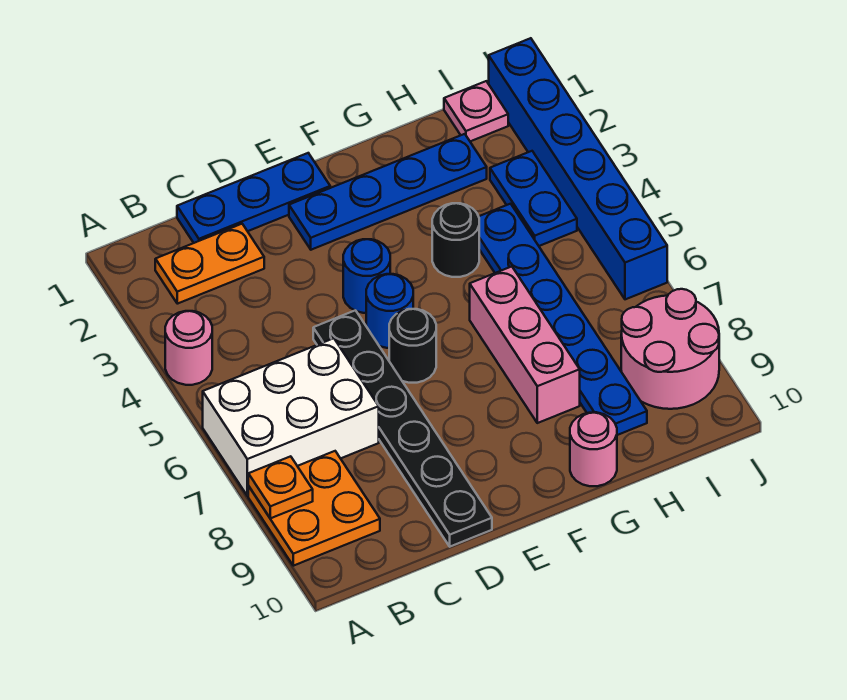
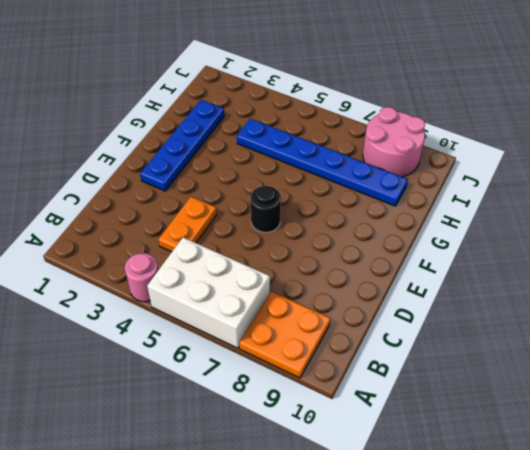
white 2x3 brick [147,238,270,348] -> white 2x3 brick turned to [203,338,379,496]
orange 1x2 plate [158,197,217,252] -> orange 1x2 plate moved to [155,224,264,304]
none -> blue 1x3 plate [177,153,330,243]
none -> black 1x6 plate [313,310,492,547]
none -> blue 1x1 round brick [343,239,390,313]

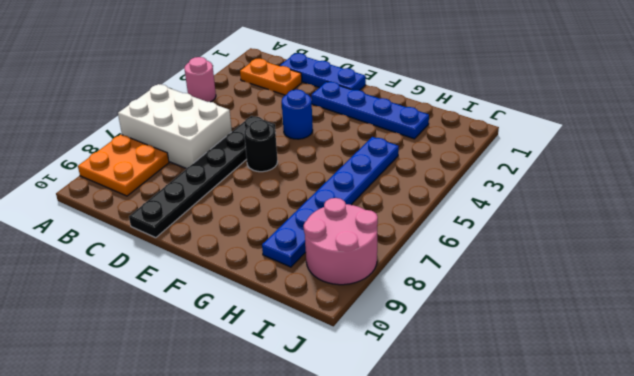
none -> blue 1x1 round brick [366,274,413,348]
none -> black 1x1 round brick [432,203,479,277]
none -> pink 1x3 brick [470,267,580,423]

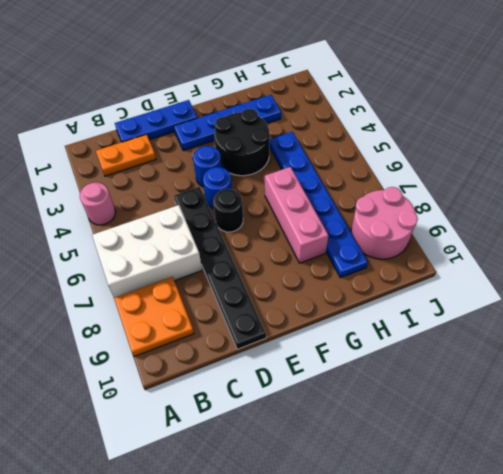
black 2x2 round brick [214,109,270,176] -> black 1x1 round brick [432,203,479,277]
none -> pink 1x1 round brick [570,412,617,486]
none -> pink 1x1 plate [444,81,508,141]
none -> blue 1x2 plate [490,151,577,246]

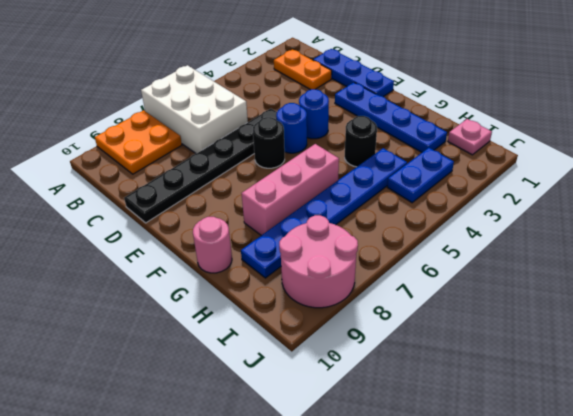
none -> pink 1x1 round brick [165,311,212,385]
none -> blue 1x6 brick [489,38,667,299]
none -> orange 1x1 plate [248,456,313,518]

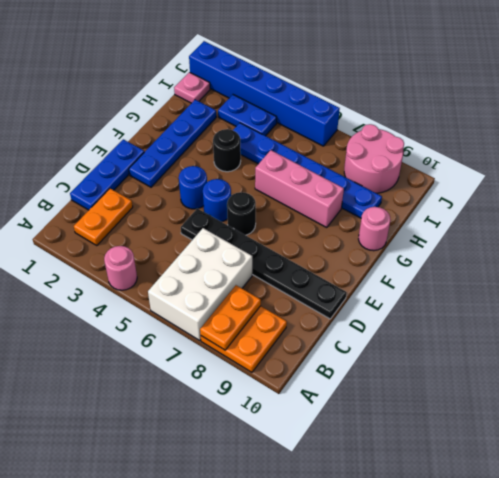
orange 1x2 plate [200,285,261,350] -> orange 1x1 plate [248,456,313,518]

